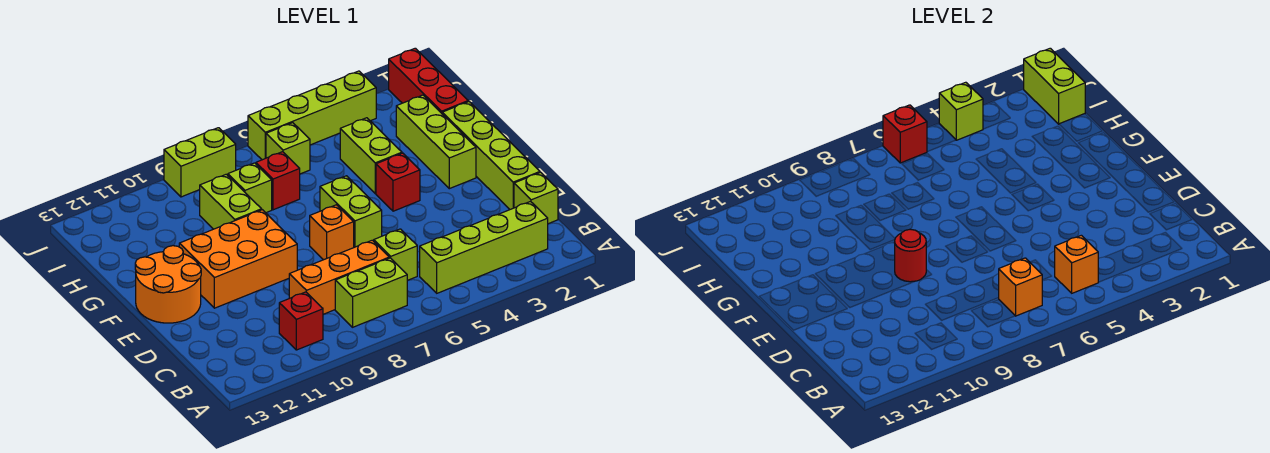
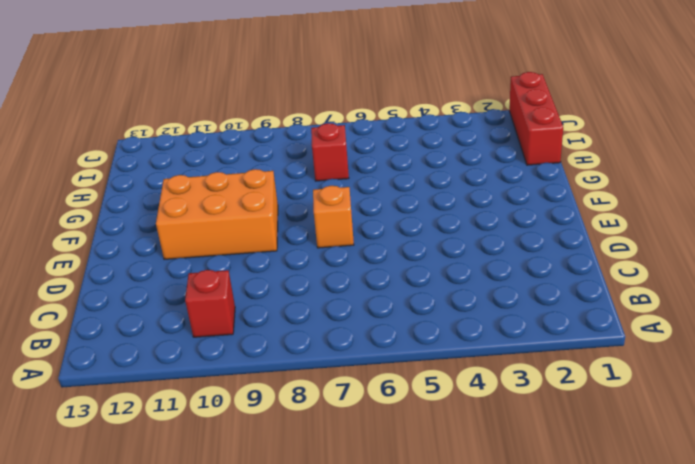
none -> lime 1x4 brick [420,202,548,293]
none -> lime 1x2 brick [335,258,407,327]
none -> lime 1x1 brick [514,172,558,224]

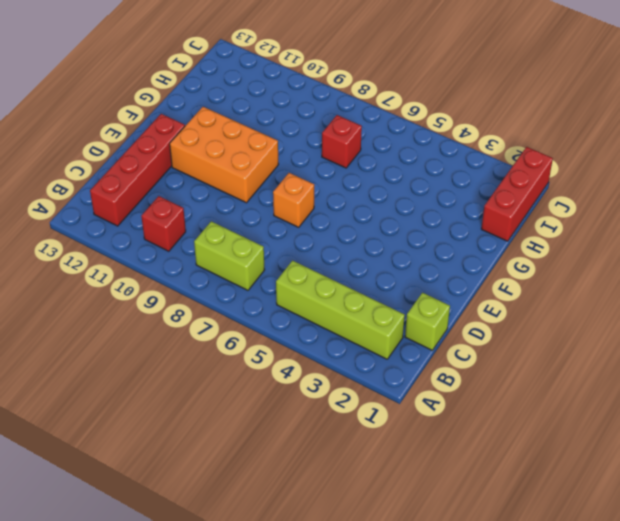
red 1x4 brick [90,114,185,226] -> orange 2x2 round brick [135,246,201,323]
none -> lime 1x1 brick [374,229,417,280]
none -> orange 1x3 brick [289,240,389,314]
none -> lime 1x4 brick [442,102,540,209]

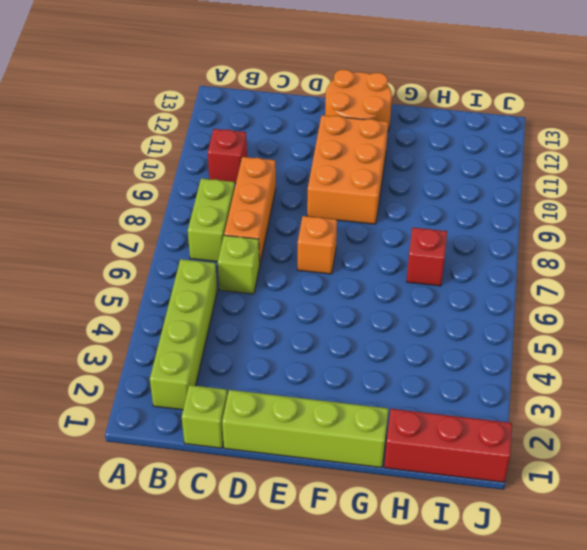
none -> lime 1x2 brick [320,176,382,247]
none -> lime 1x3 brick [396,95,476,189]
none -> red 1x1 brick [376,153,420,211]

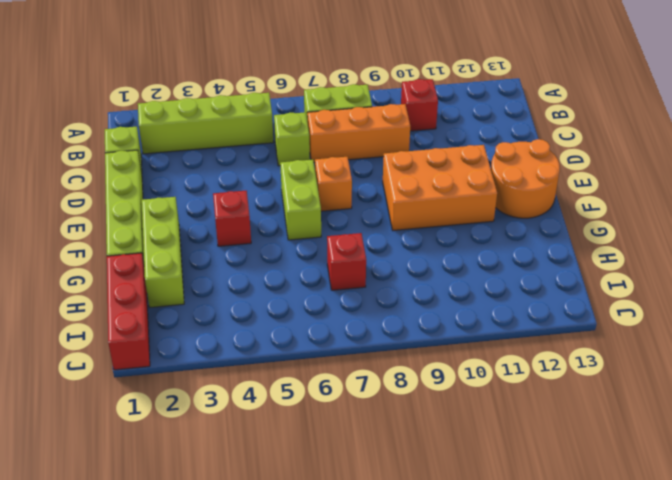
none -> lime 1x2 brick [340,118,402,193]
none -> lime 1x2 brick [200,174,262,229]
none -> lime 1x1 brick [228,163,272,213]

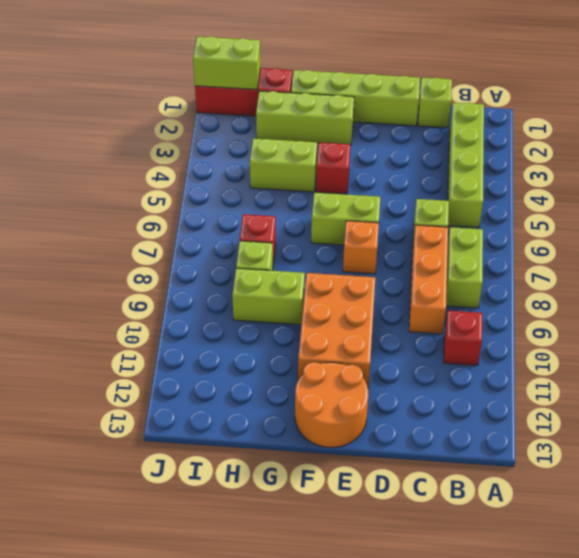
none -> lime 1x1 brick [266,123,310,174]
none -> lime 1x4 brick [248,71,376,160]
none -> lime 1x2 brick [164,128,236,197]

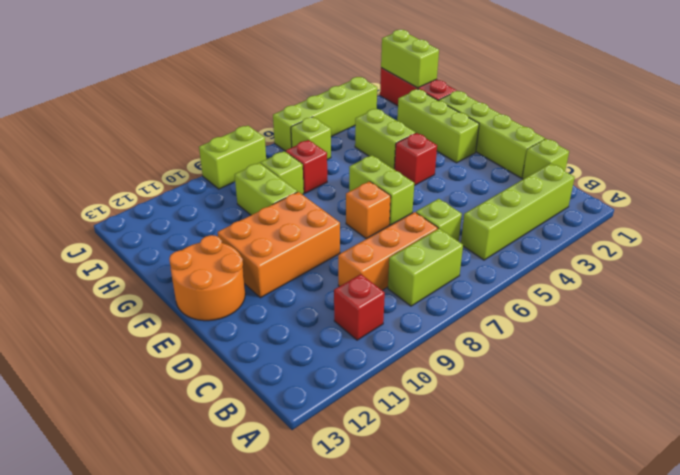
none -> orange 1x1 brick [1055,235,1098,293]
none -> orange 1x1 brick [999,258,1042,316]
none -> red 1x1 round brick [895,229,926,282]

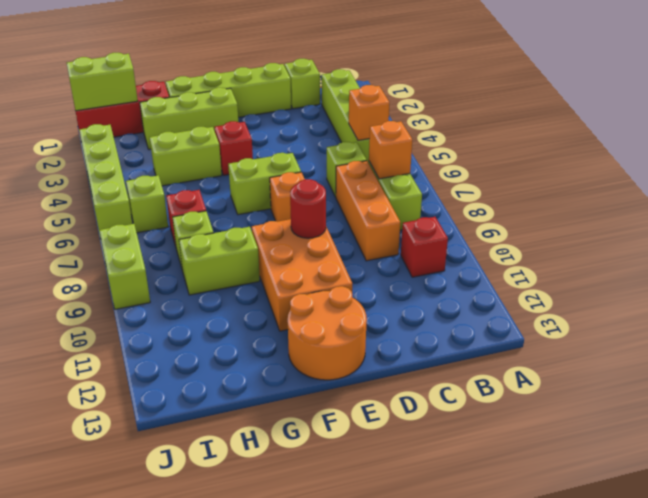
none -> lime 1x1 brick [939,82,983,140]
none -> red 1x1 brick [883,105,927,163]

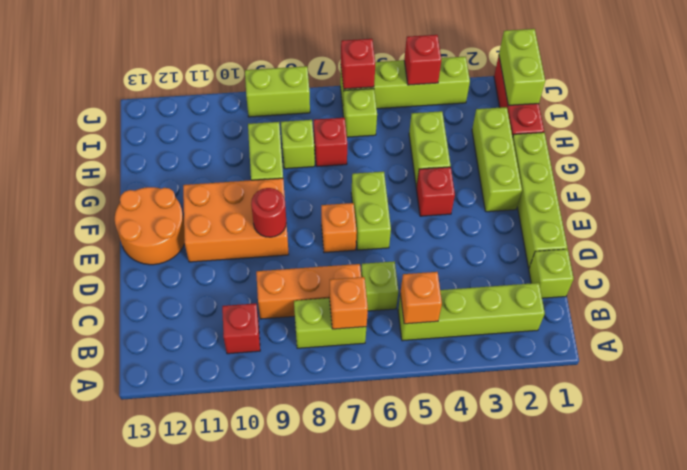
red 1x1 brick [404,35,441,85] -> lime 1x1 brick [939,82,983,140]

